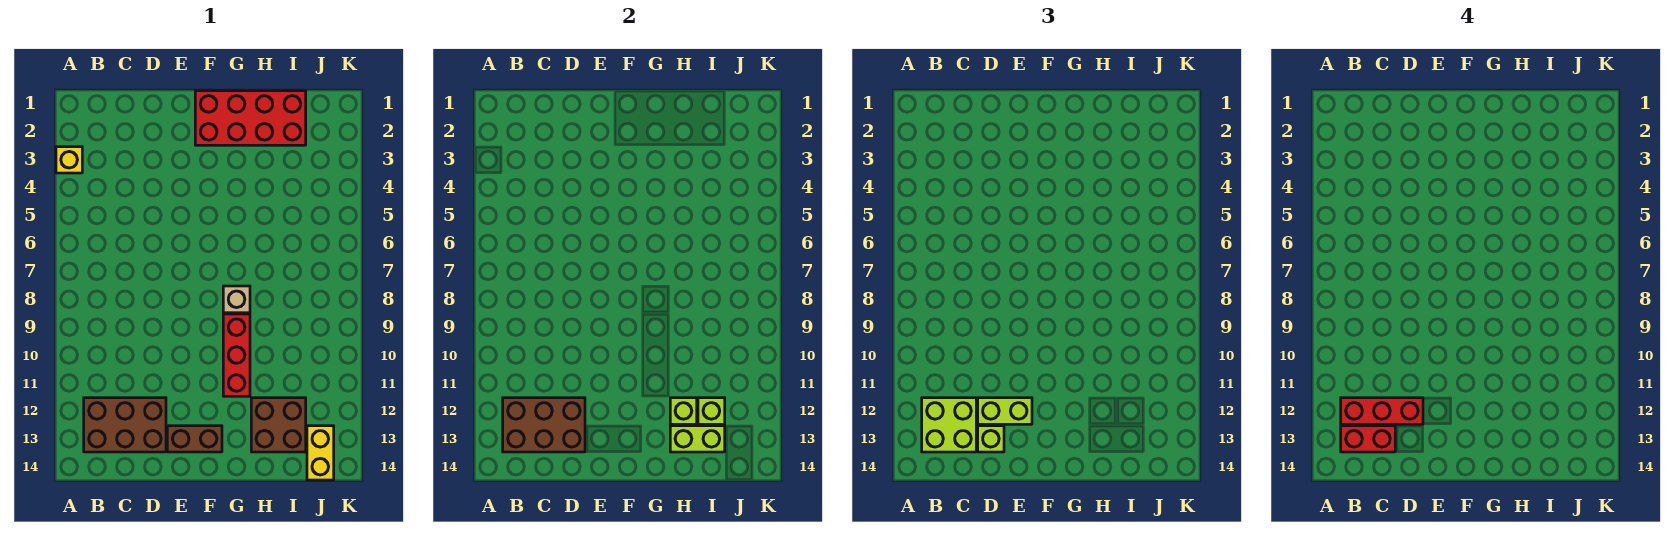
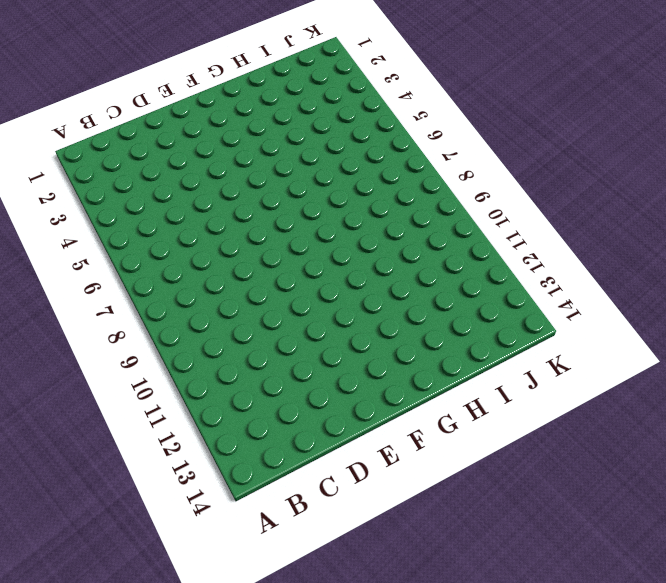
none -> yellow 1x1 brick [56,147,82,173]
none -> brown 2x3 brick [84,398,166,452]
none -> brown 1x2 brick [167,426,222,452]

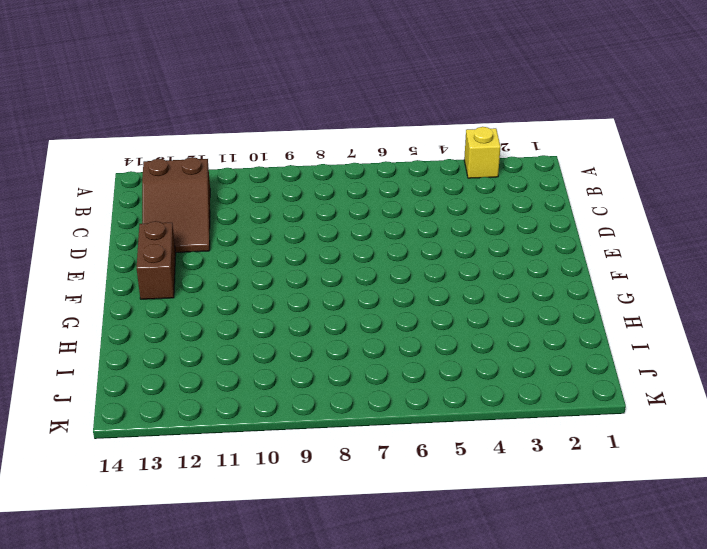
brown 2x3 slope [142,157,210,253] -> brown 2x3 brick [84,398,166,452]
none -> red 2x4 brick [195,91,306,145]
none -> tan 1x1 brick [223,286,250,313]
none -> red 1x3 brick [223,314,250,396]

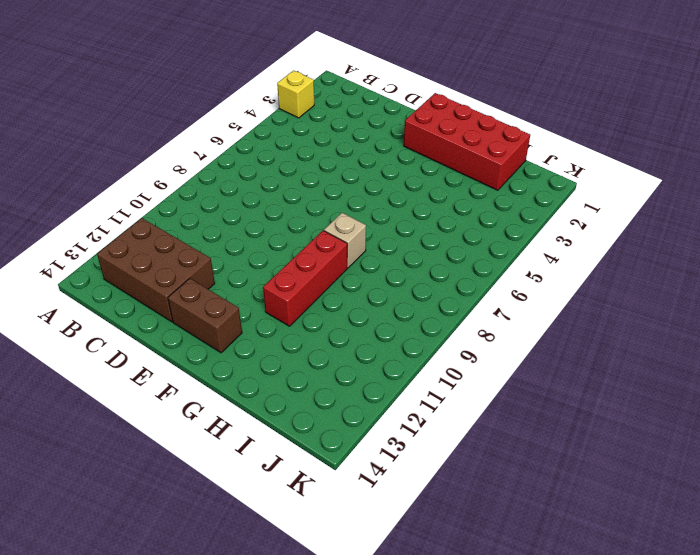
none -> brown 2x2 brick [251,398,306,452]
none -> yellow 1x2 brick [307,426,334,480]
none -> brown 2x3 brick [503,398,585,452]

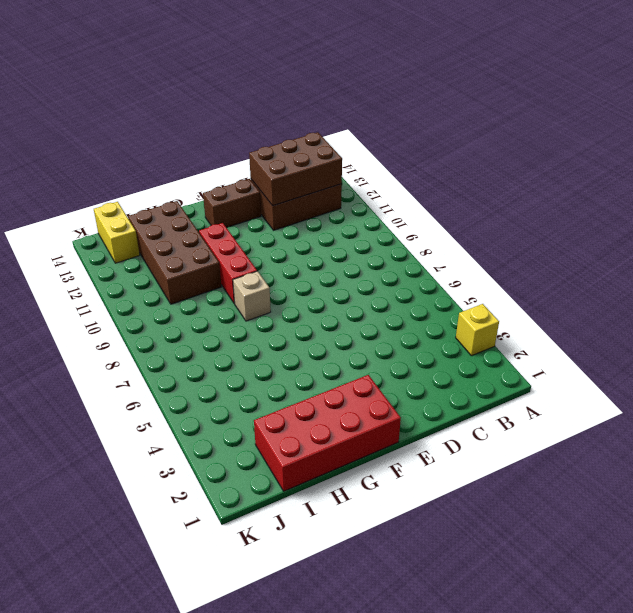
brown 2x4 brick [128,201,221,304] -> brown 2x2 brick [251,398,306,452]
none -> lime 1x1 brick [670,398,697,424]
none -> lime 1x2 brick [670,426,725,452]
none -> lime 1x1 brick [698,398,725,424]

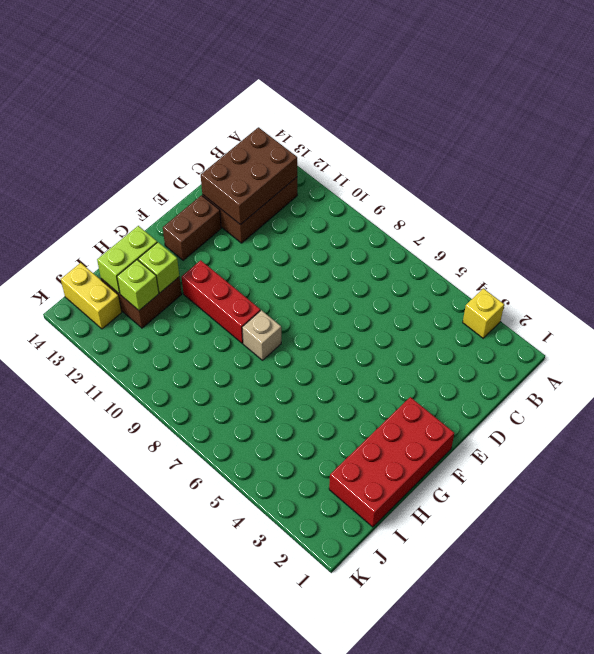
none -> lime 2x2 brick [922,398,976,452]
none -> lime 1x2 brick [978,398,1032,424]
none -> lime 1x1 brick [978,426,1004,452]

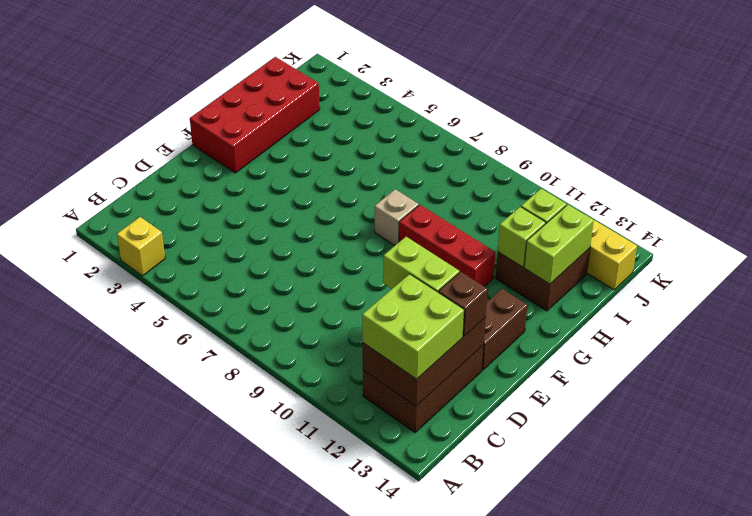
lime 1x2 brick [383,237,459,293] -> lime 1x2 brick turned to [978,398,1032,424]
brown 1x1 brick [439,272,488,336] -> lime 1x1 brick [978,426,1004,452]
none -> red 1x3 brick [1341,398,1423,424]
none -> red 1x2 brick [1341,426,1395,452]

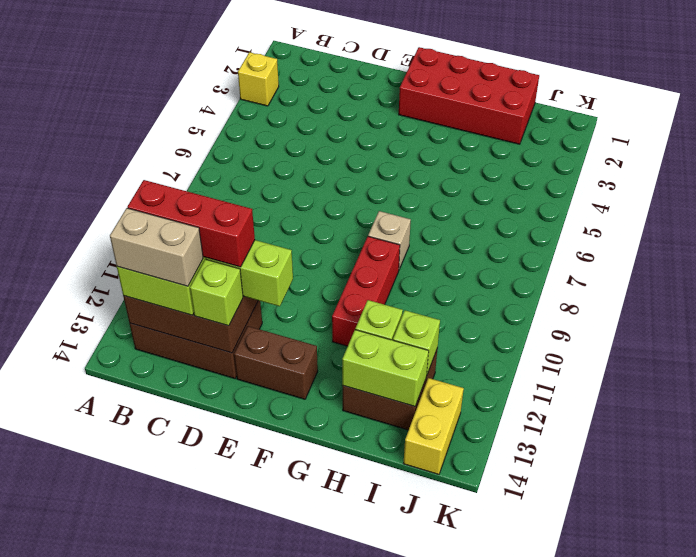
tan 1x2 brick [110,208,203,286] -> red 1x2 brick [1341,426,1395,452]

